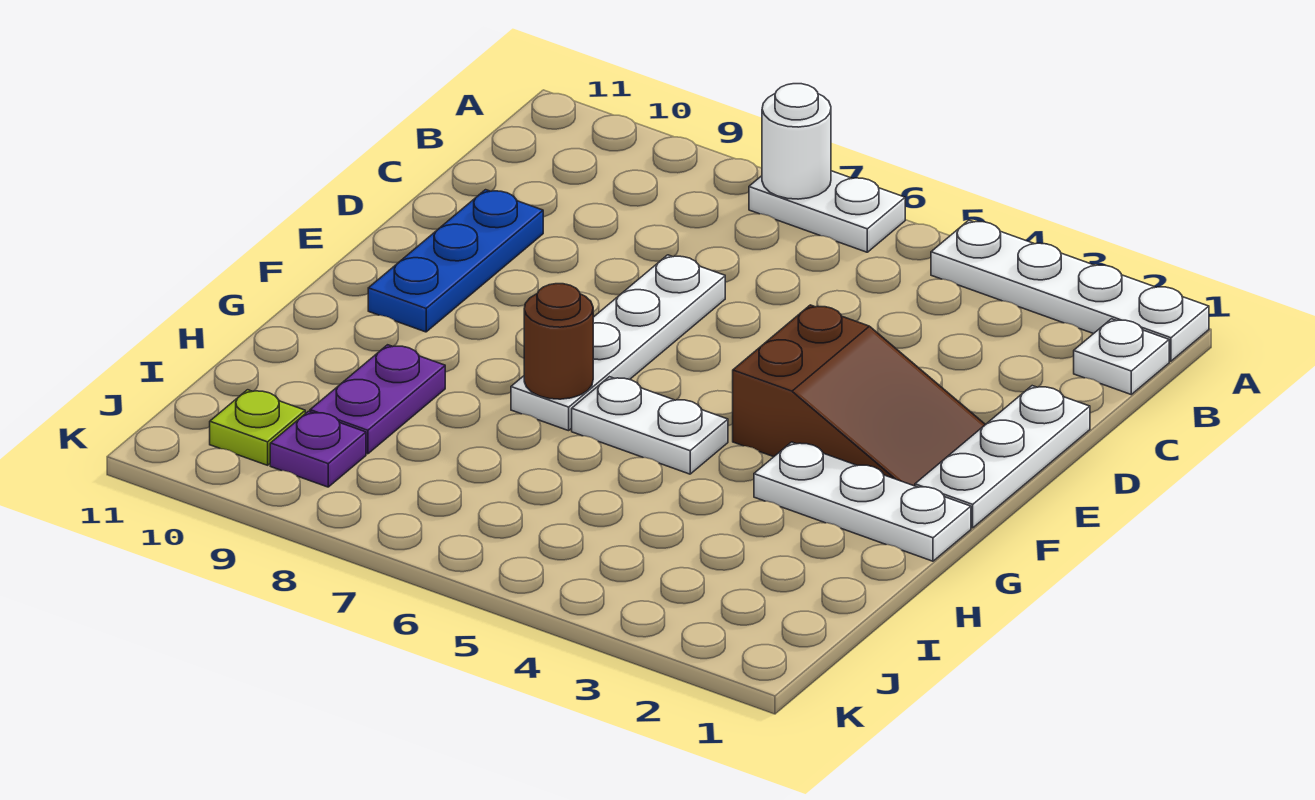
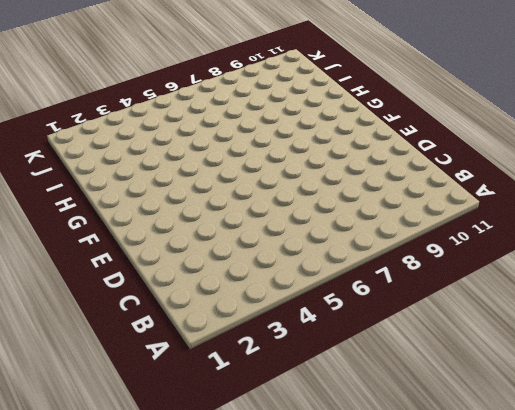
none -> white 1x4 plate [931,220,1209,361]
none -> white 1x2 plate [749,171,905,252]
none -> white 1x1 plate [1074,319,1169,394]

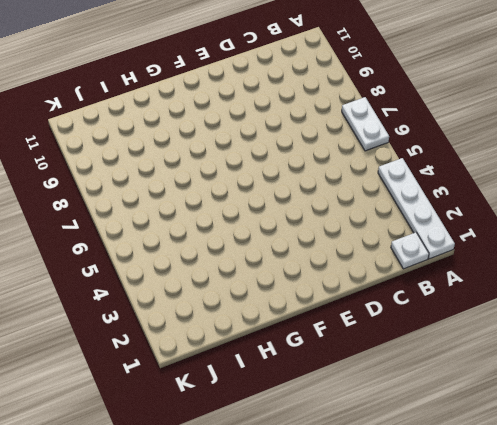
none -> white 1x3 plate [915,386,1090,528]
none -> white 1x4 plate [511,255,725,431]
none -> blue 1x3 plate [368,190,543,332]

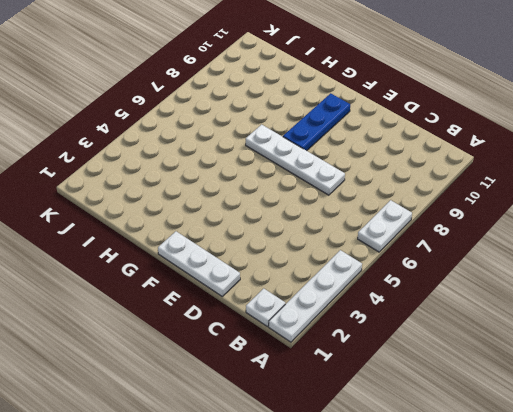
blue 1x3 plate [283,93,350,151] -> blue 1x3 plate turned to [368,190,543,332]
none -> brown 2x3 slope [733,305,985,486]
none -> white 1x3 plate [754,442,971,561]
none -> white 1x2 plate [572,377,728,474]

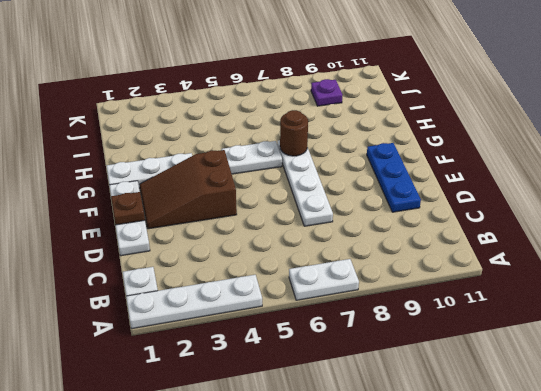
brown 1x1 plate [111,192,145,225] -> none
none -> purple 1x2 plate [310,345,445,454]
none -> lime 1x1 plate [210,390,305,465]
none -> white 1x1 round brick [762,84,831,199]

